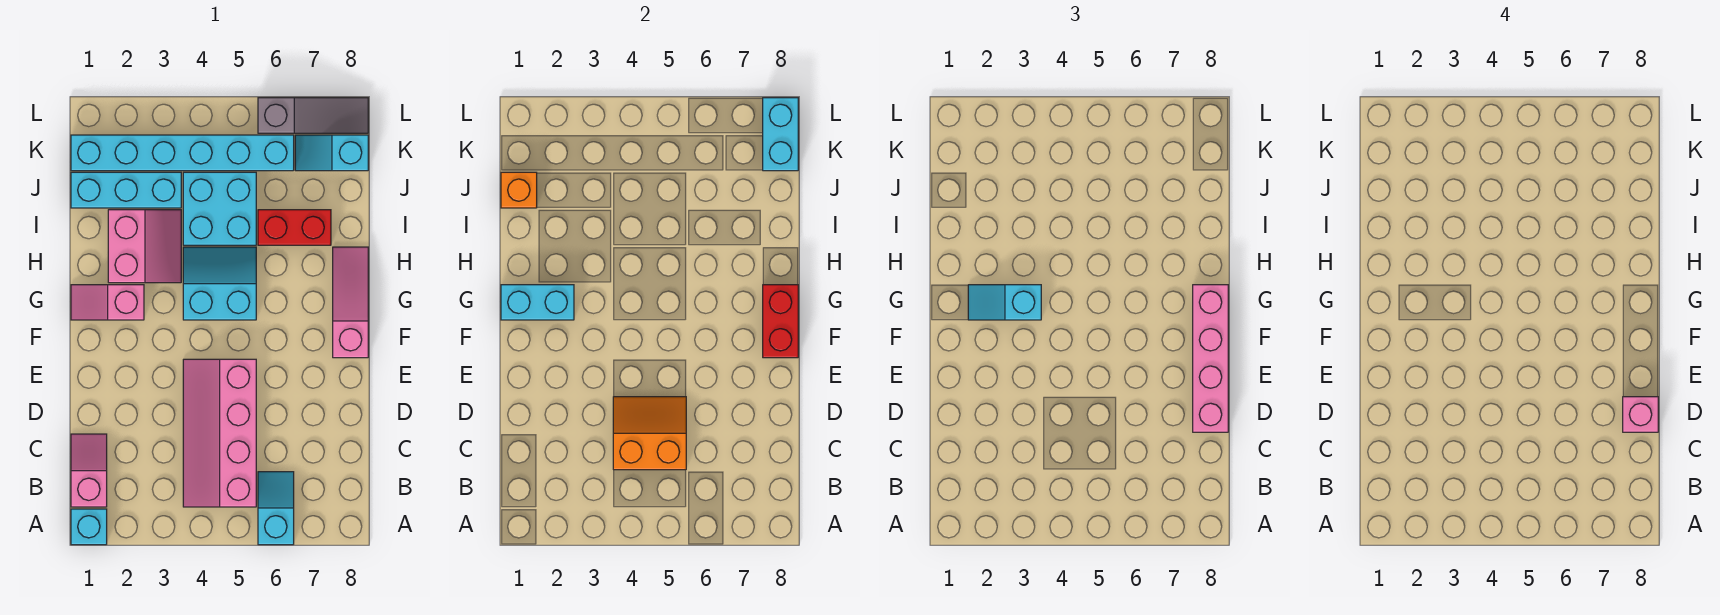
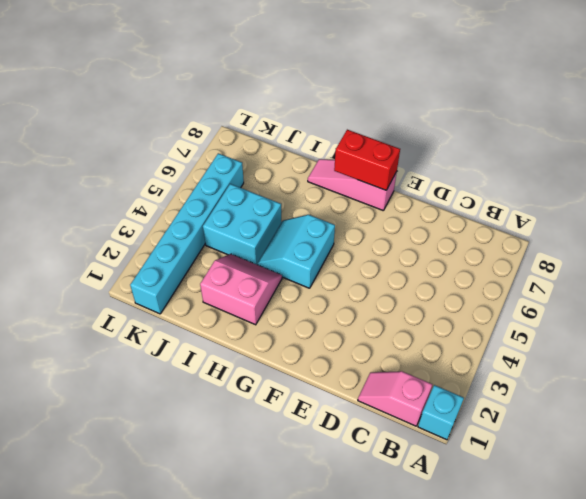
none -> cyan 1x2 slope [258,472,294,545]
none -> pink 2x4 slope [183,359,256,507]
none -> pink 1x2 slope [71,285,144,320]

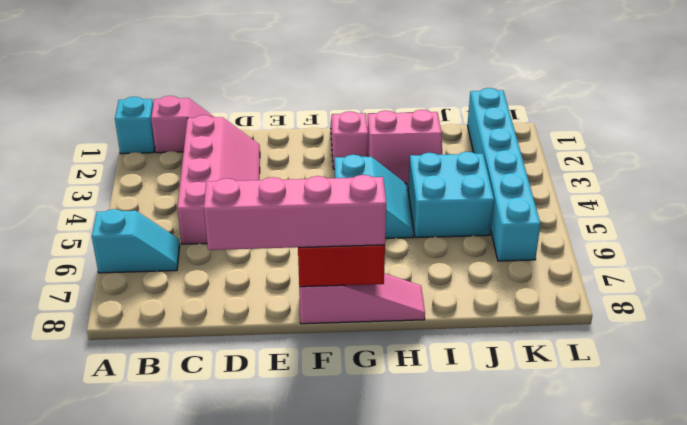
pink 2x4 slope [177,115,260,244] -> pink 2x4 slope turned to [183,359,256,507]
none -> red 1x2 brick [258,210,331,245]
none -> cyan 1x3 brick [71,172,181,208]
none -> cyan 1x2 slope [295,135,368,171]

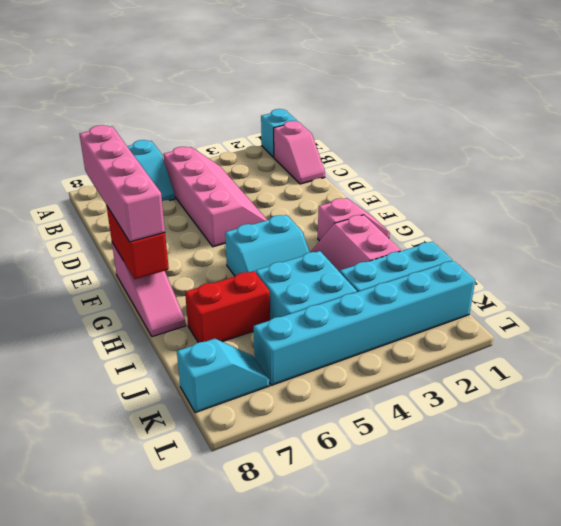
none -> grey 1x3 slope [258,98,368,133]
none -> orange 2x2 slope [613,397,686,470]
none -> cyan 1x2 brick [501,285,574,320]

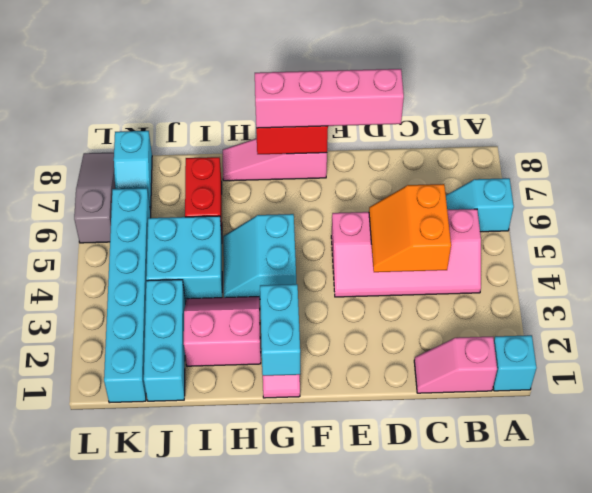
none -> orange 1x1 brick [501,172,537,208]
none -> cyan 1x2 brick [763,98,798,171]
none -> cyan 1x2 slope [968,285,1041,320]

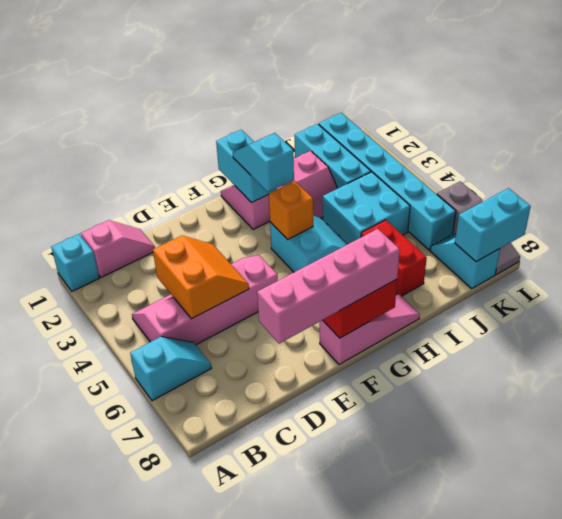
orange 1x1 brick [269,181,313,240] -> orange 1x1 brick moved to [501,172,537,208]
none -> pink 1x1 brick [1623,397,1658,432]

